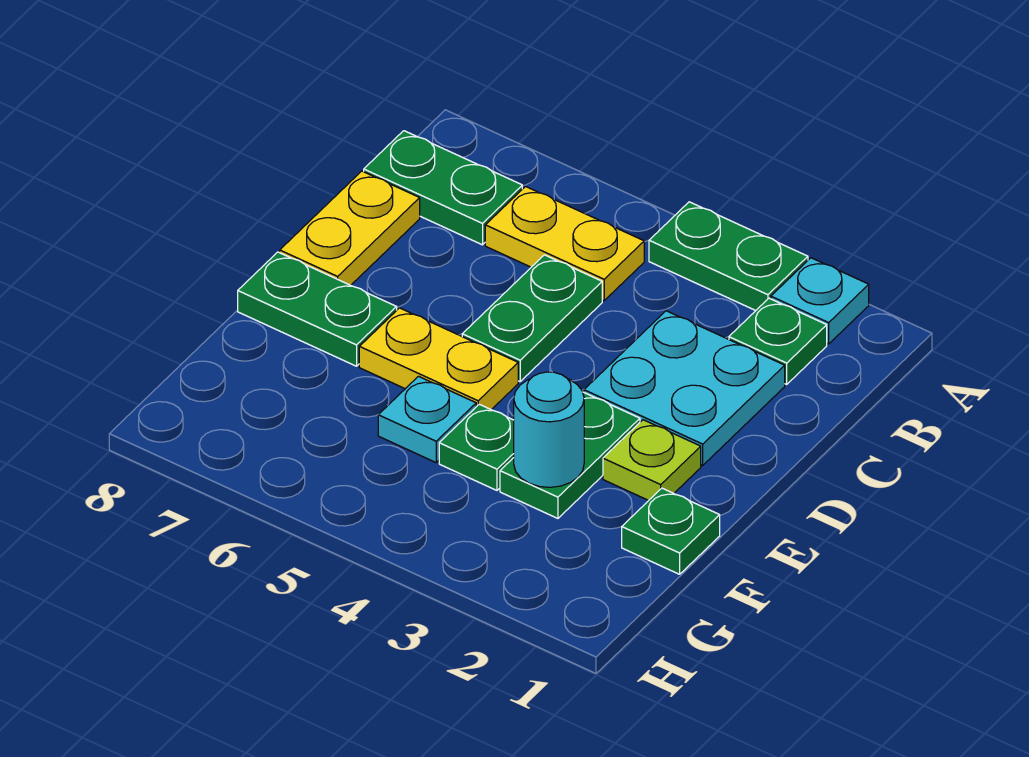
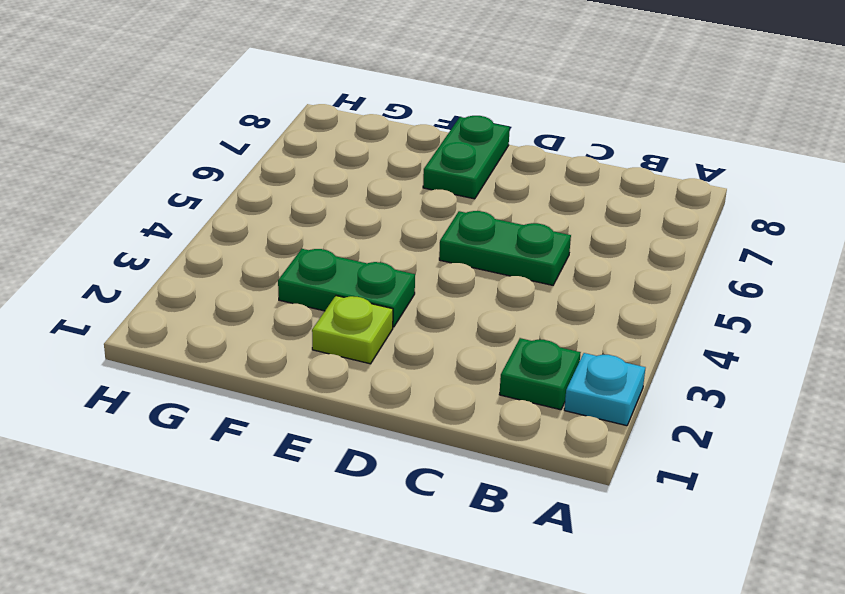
none -> green 1x2 plate [649,202,808,311]
none -> yellow 1x2 plate [485,187,644,301]
none -> green 1x2 plate [364,131,522,245]

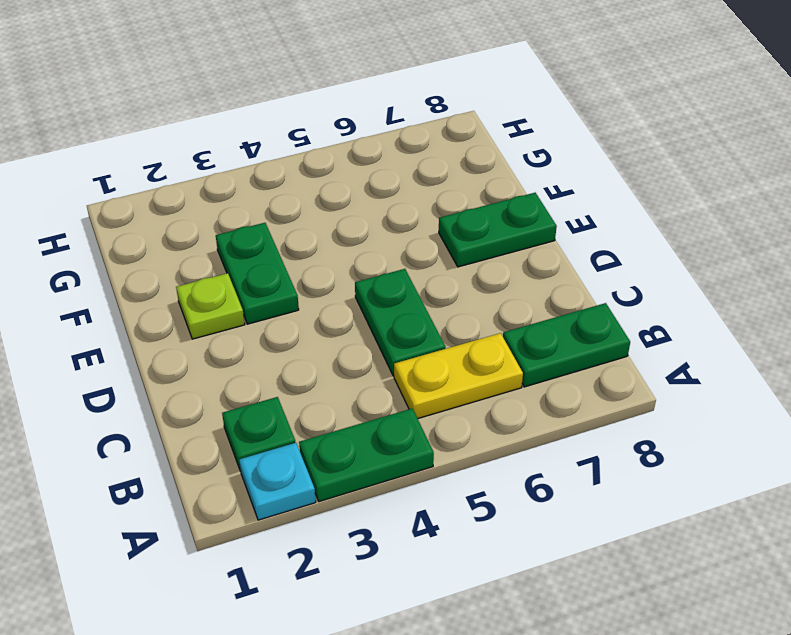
none -> cyan 2x2 plate [584,311,785,465]
none -> yellow 1x2 plate [280,171,420,285]
none -> yellow 1x2 plate [359,308,518,410]

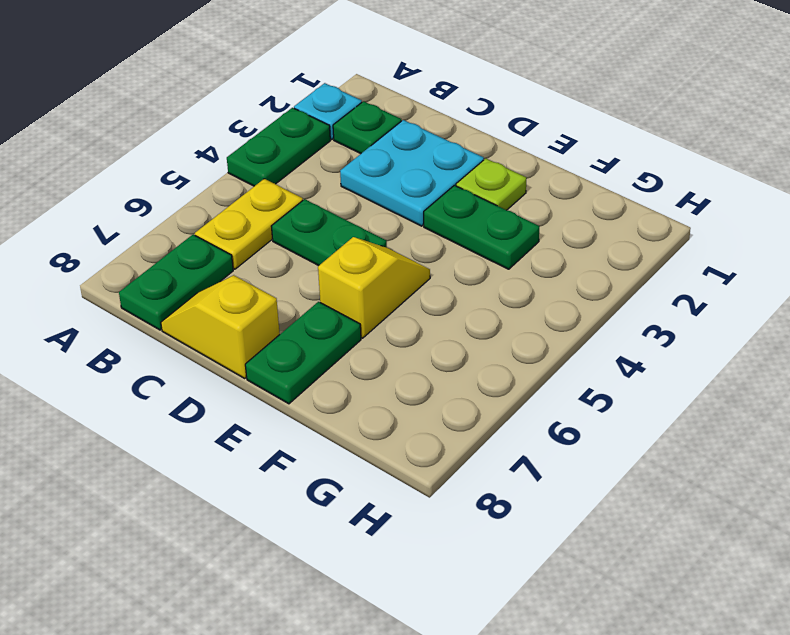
yellow 1x2 slope [161,275,280,378] -> yellow 1x2 plate [280,171,420,285]
yellow 1x2 slope [318,237,430,338] -> yellow 1x2 plate [359,308,518,410]
none -> green 1x1 plate [622,488,720,574]
none -> green 1x1 plate [439,404,514,490]
none -> cyan 1x1 plate [378,376,476,462]

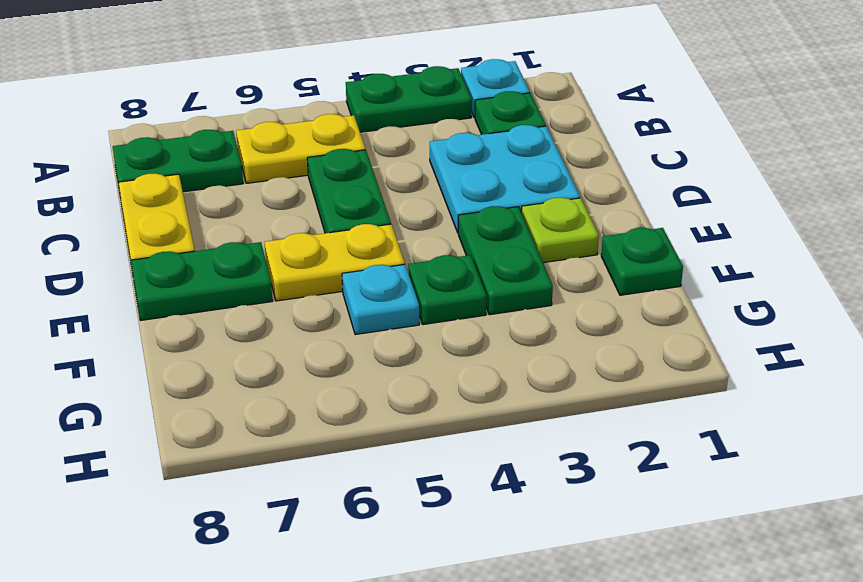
none -> cyan 1x1 round brick [514,372,584,487]

